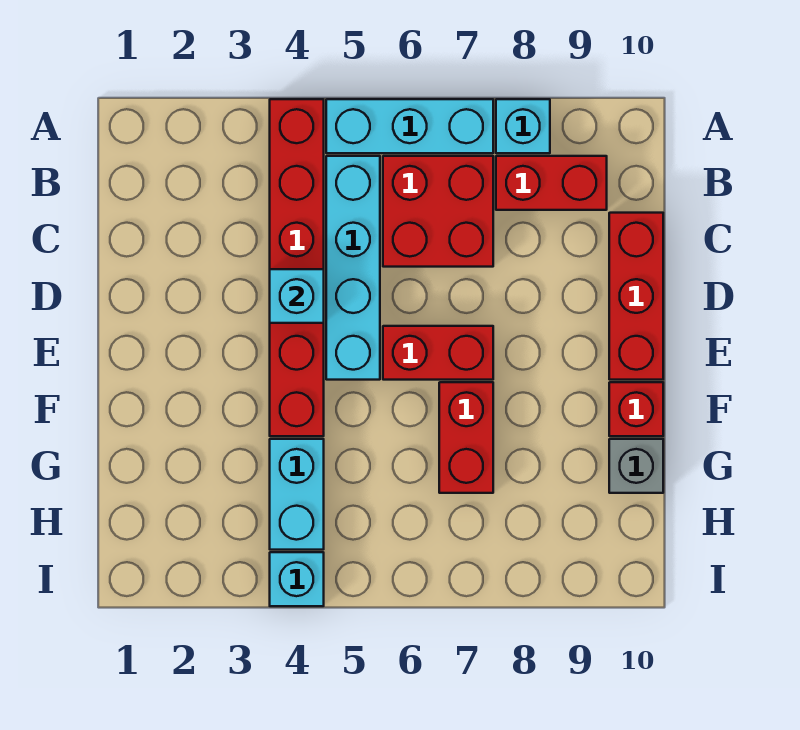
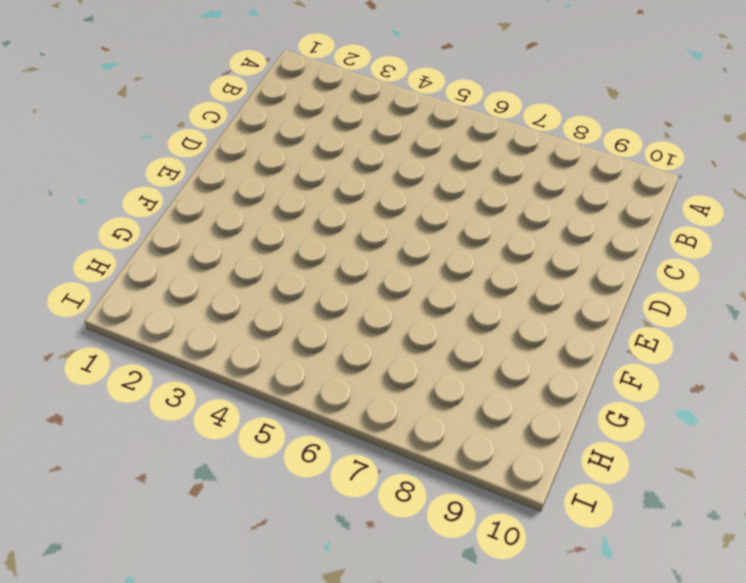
none -> red 1x6 brick [270,99,324,436]
none -> cyan 1x3 brick [326,99,493,153]
none -> cyan 1x1 brick [496,99,550,153]

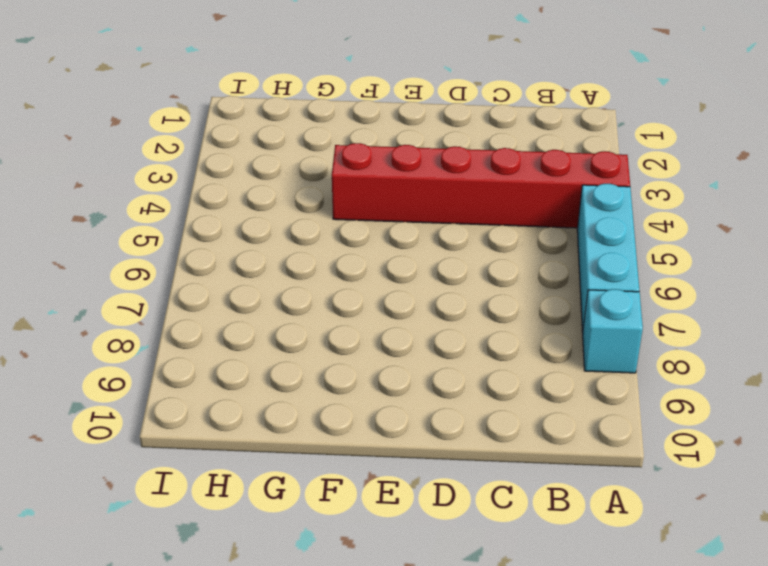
none -> cyan 1x4 brick [326,156,380,380]
none -> red 2x2 brick [383,156,493,267]
none -> red 1x2 brick [496,156,607,210]

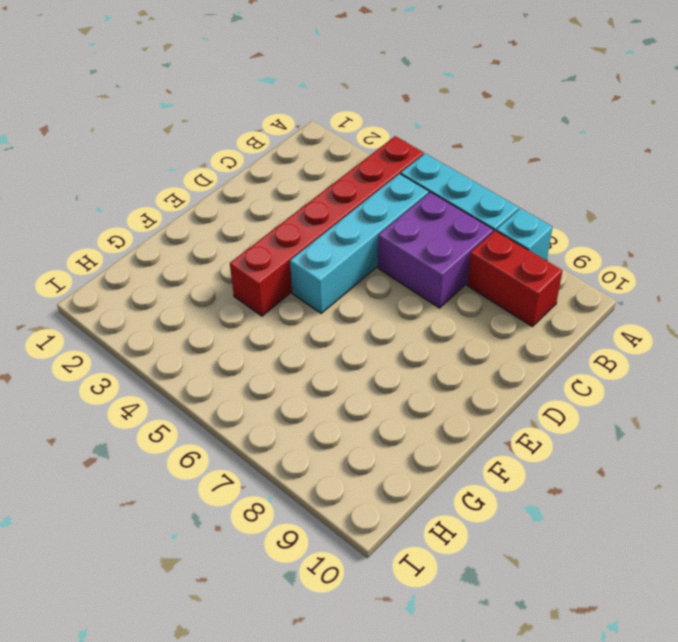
purple 2x2 brick [378,192,494,308] -> red 2x2 brick [383,156,493,267]
none -> red 1x3 brick [609,213,663,380]
none -> red 1x2 brick [383,326,493,380]
none -> red 1x2 brick [439,382,493,493]

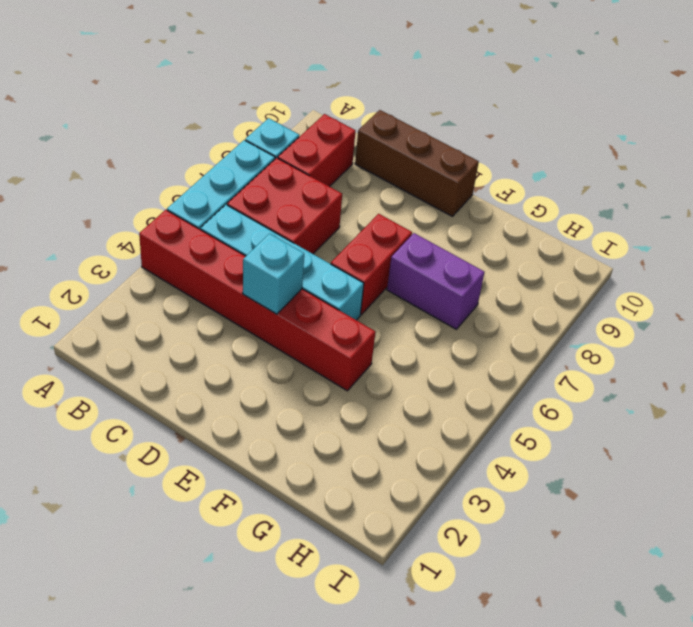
brown 1x3 brick [355,110,479,216] -> red 1x3 brick [609,213,663,380]
purple 1x2 brick [387,233,485,329] -> red 1x2 brick [439,382,493,493]
none -> red 1x1 brick [609,382,663,436]
none -> cyan 1x2 brick [270,439,324,550]
none -> grey 1x1 brick [609,439,663,493]

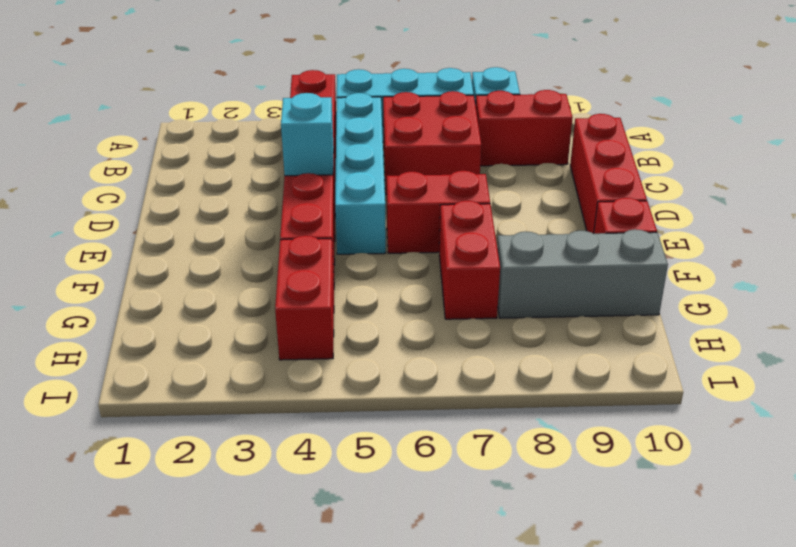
red 1x2 brick [275,236,334,360] -> cyan 1x2 brick [270,439,324,550]
grey 1x3 brick [497,229,668,318] -> grey 1x1 brick [609,439,663,493]
none -> cyan 1x1 brick [270,552,324,606]

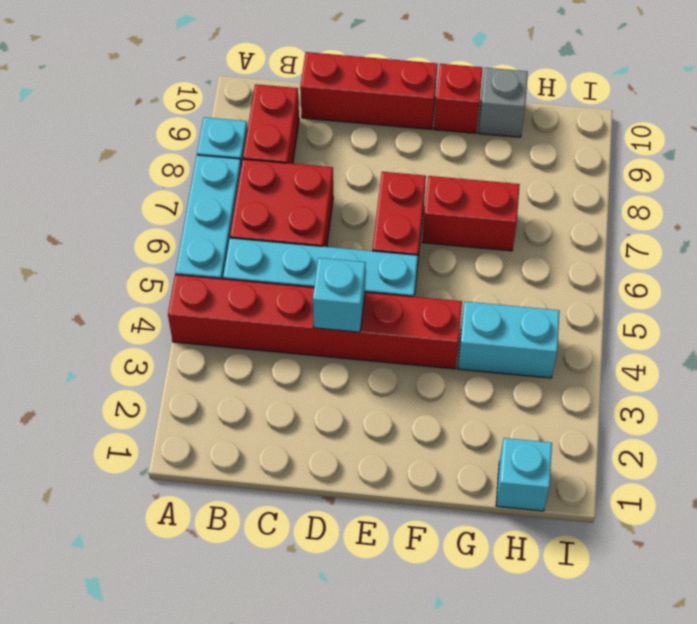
cyan 1x1 brick [496,438,552,511] -> cyan 1x1 brick moved to [270,552,324,606]

